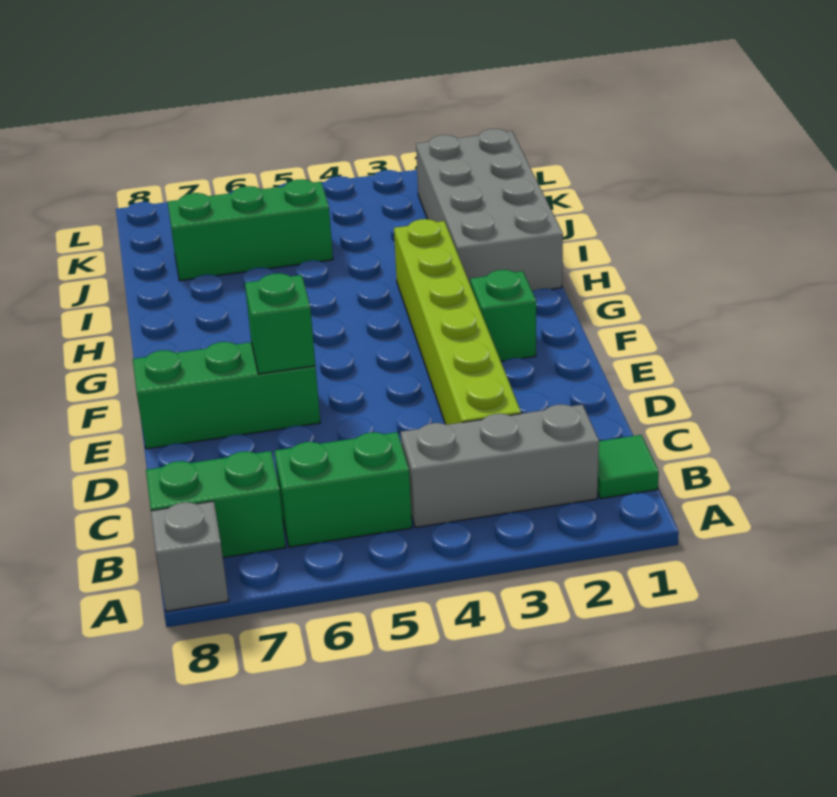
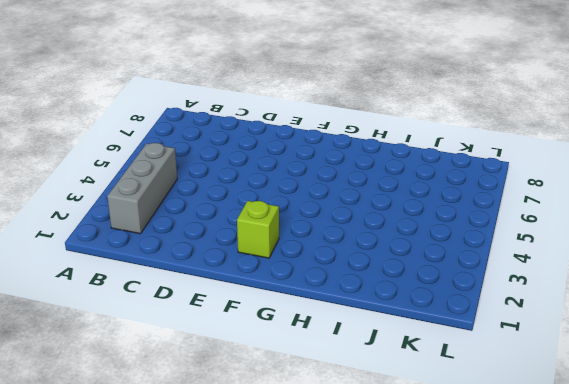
lime 1x1 brick [237,201,279,258] -> green 1x1 brick [470,270,536,361]
none -> grey 1x1 brick [151,501,229,611]
none -> green 1x1 tile [597,435,659,499]

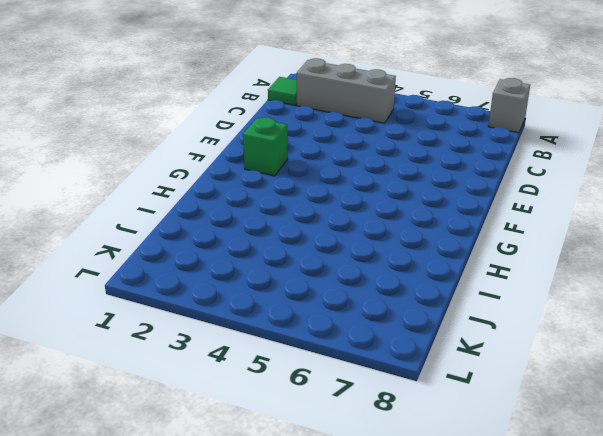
none -> green 1x2 brick [275,432,412,547]
none -> green 1x2 brick [146,451,286,558]

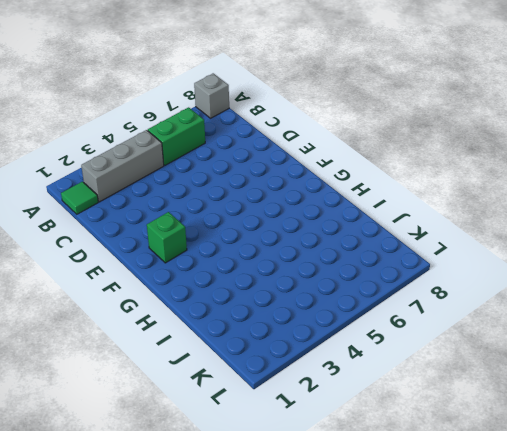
none -> green 1x2 brick [146,451,286,558]
none -> lime 1x6 brick [394,219,521,425]

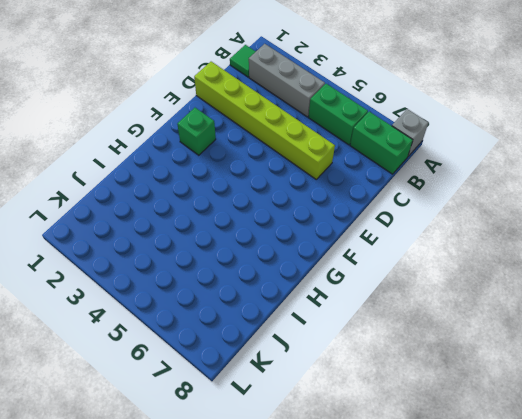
lime 1x6 brick [194,62,335,179] -> lime 1x6 brick turned to [394,219,521,425]
none -> green 1x3 brick [133,342,320,449]
none -> grey 2x4 brick [416,129,563,291]

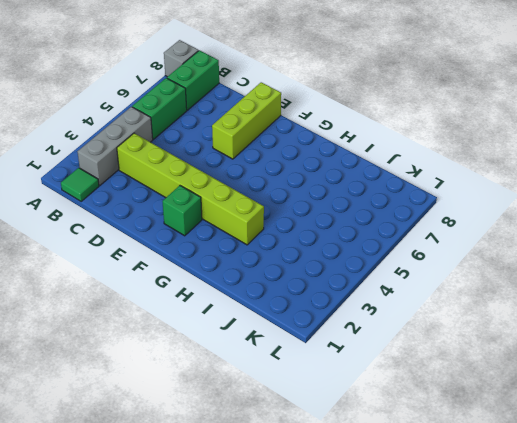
lime 1x3 brick [212,82,281,159] -> green 1x3 brick [133,342,320,449]
none -> grey 2x4 brick [416,129,563,291]
none -> green 1x3 brick [168,179,333,281]

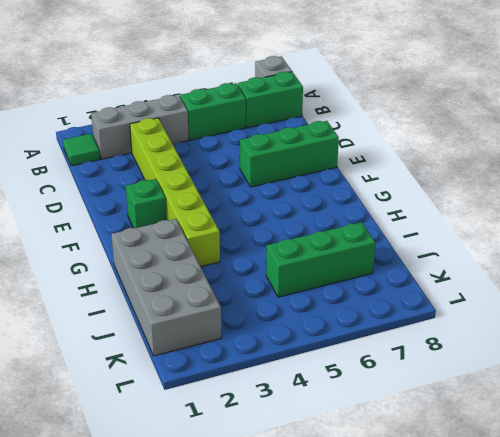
none -> green 1x1 brick [245,273,315,374]

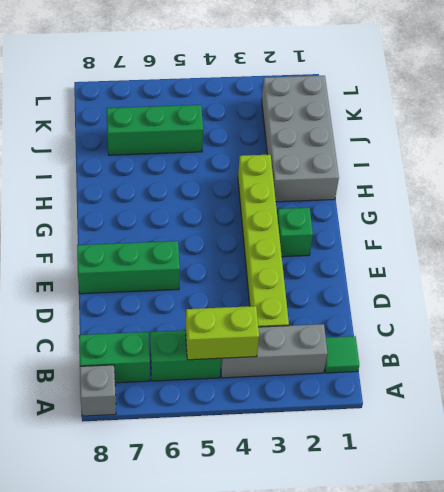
lime 1x2 brick [185,306,259,360] -> none
none -> green 1x1 brick [245,273,315,374]

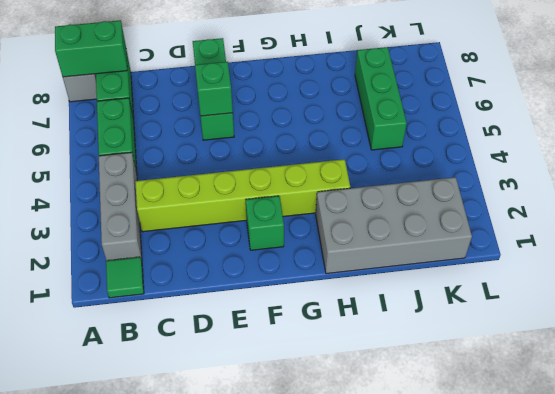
green 1x2 brick [55,20,127,77] -> none

